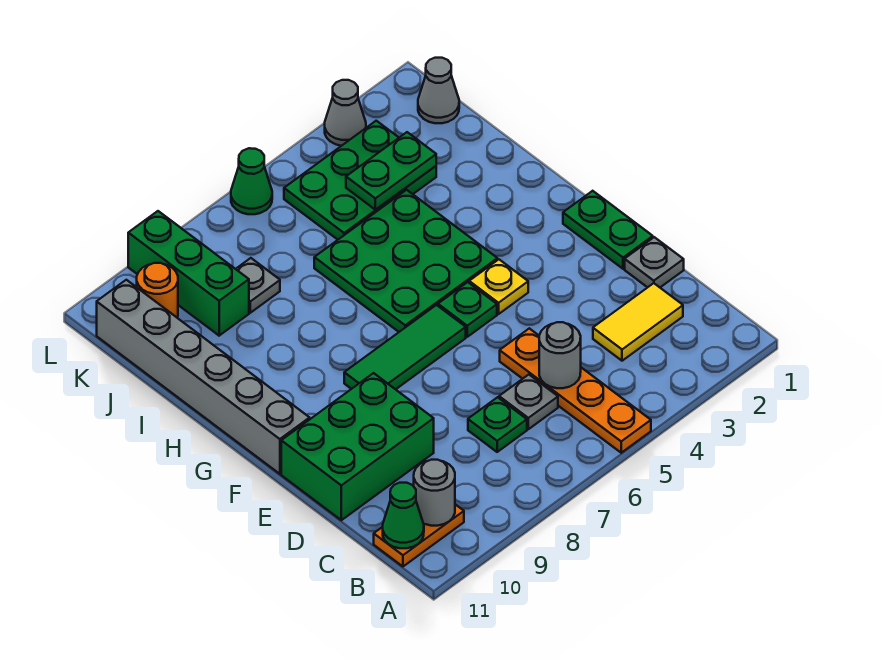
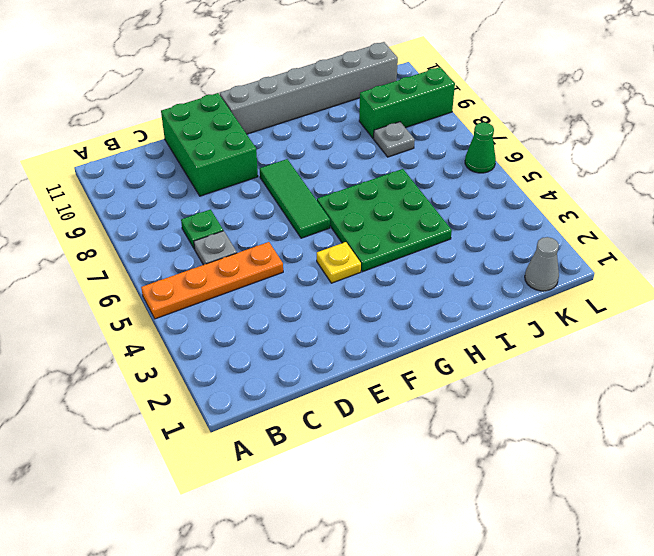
none -> orange 1x2 plate [374,504,464,566]
none -> yellow 1x2 tile [593,283,683,361]
none -> grey 1x1 plate [625,237,684,287]

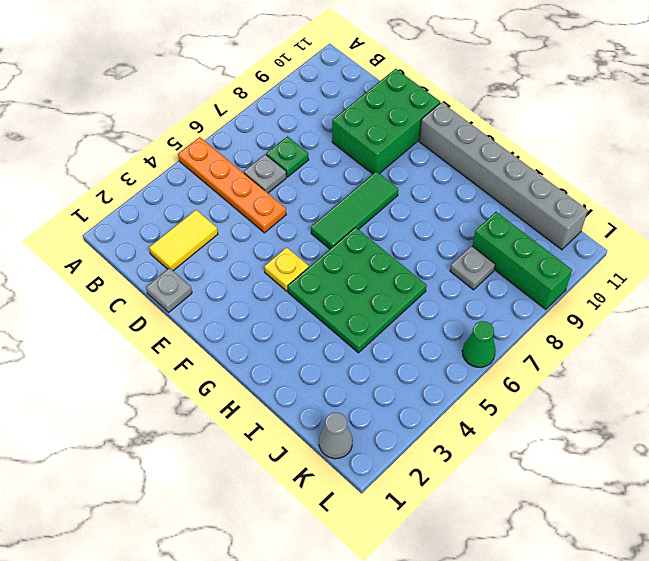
none -> orange 1x2 plate [374,504,464,566]
none -> green 1x2 plate [563,191,653,269]
none -> green 1x1 plate [438,282,497,337]

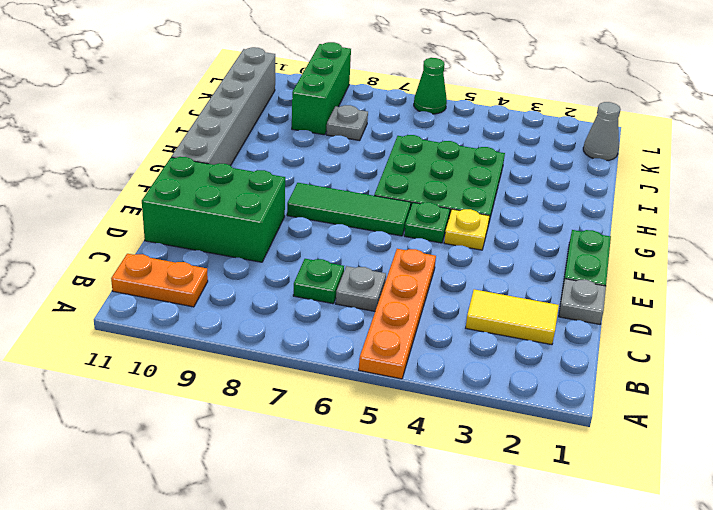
none -> green 2x3 plate [284,121,436,240]
none -> orange 1x1 round brick [137,263,178,317]
none -> grey 1x1 cone [325,80,366,146]

